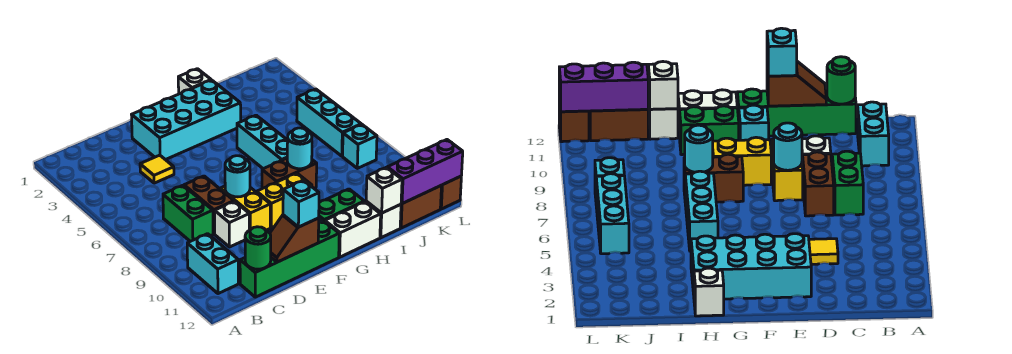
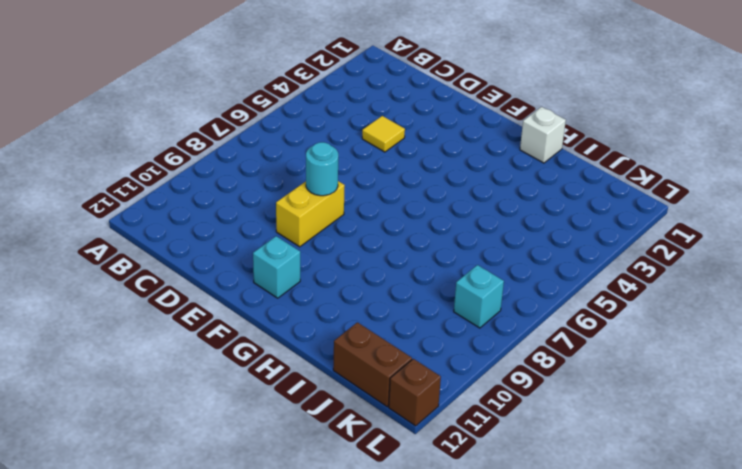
none -> cyan 1x2 brick [187,234,238,294]
none -> green 1x2 brick [163,185,213,241]
none -> green 1x4 brick [240,221,339,297]

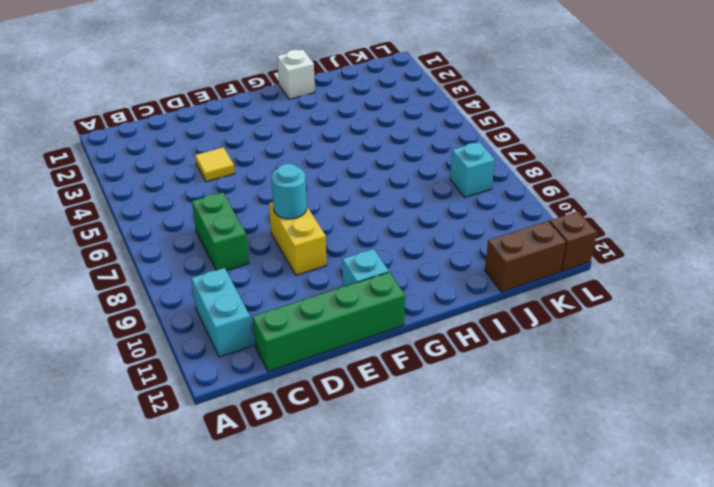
none -> brown 1x2 brick [184,176,234,234]
none -> white 1x1 brick [215,201,249,247]
none -> cyan 2x4 brick [132,80,241,160]

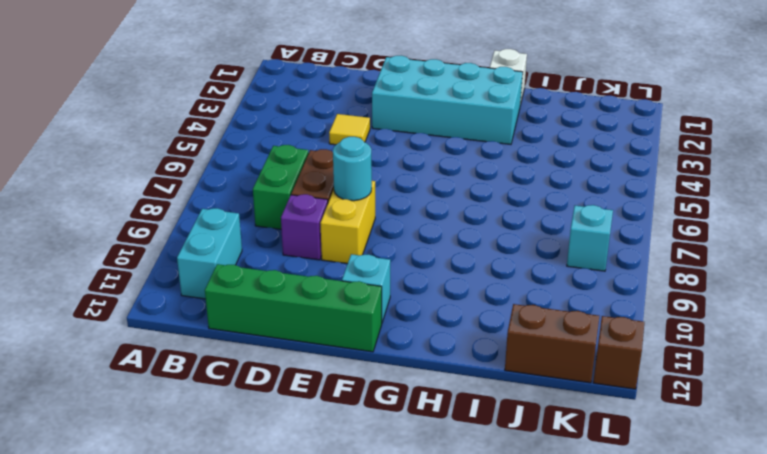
purple 1x1 brick [281,194,328,260] -> white 1x1 brick [215,201,249,247]
none -> yellow 1x2 brick [257,173,312,228]
none -> brown 1x2 brick [262,158,317,189]
none -> green 1x2 brick [319,189,364,221]

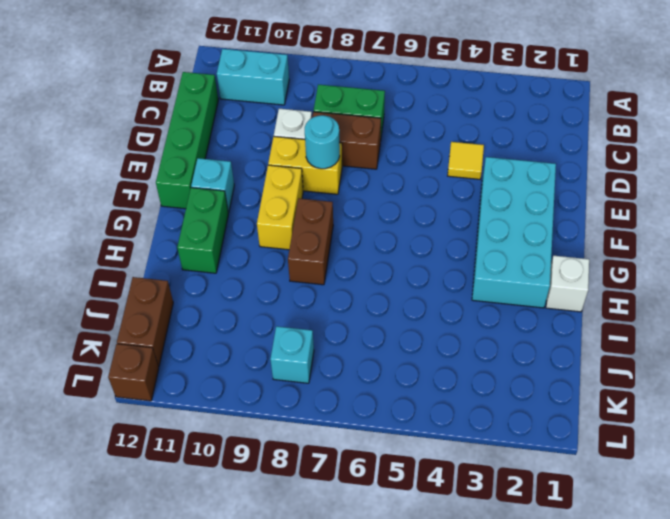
none -> white 1x2 brick [325,202,381,257]
none -> cyan 1x3 brick [237,115,288,169]
none -> white 1x1 brick [366,201,401,238]

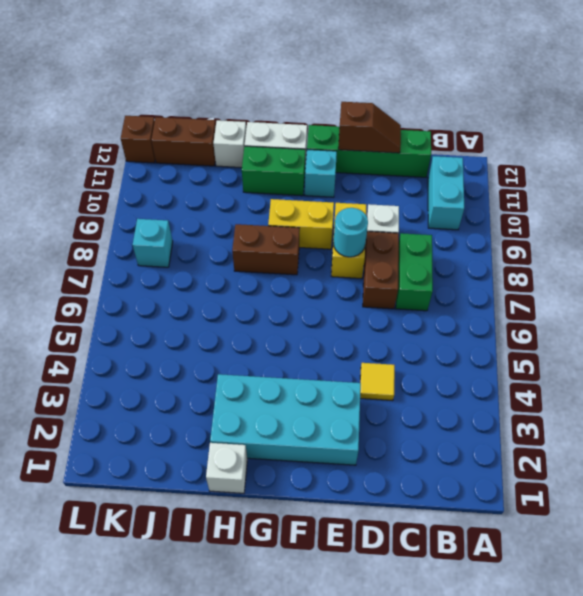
none -> cyan 1x3 brick [237,115,288,169]
none -> cyan 1x3 brick [297,89,361,156]
none -> green 1x1 round brick [245,227,271,269]

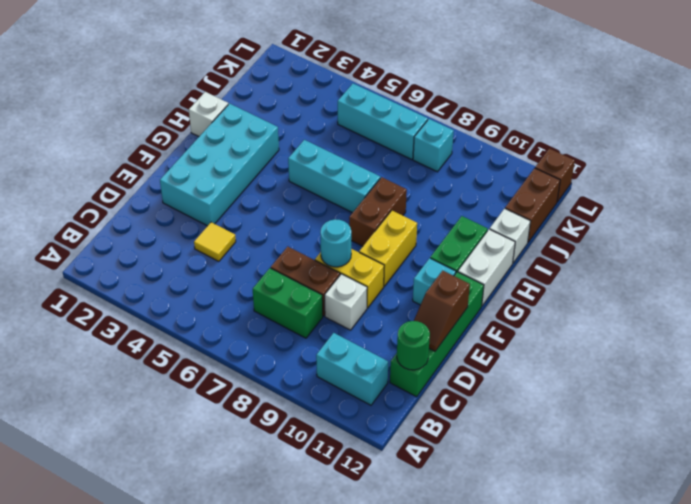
none -> cyan 1x1 round brick [287,128,312,169]
none -> white 1x1 brick [366,167,402,213]
none -> purple 1x3 brick [387,140,463,204]

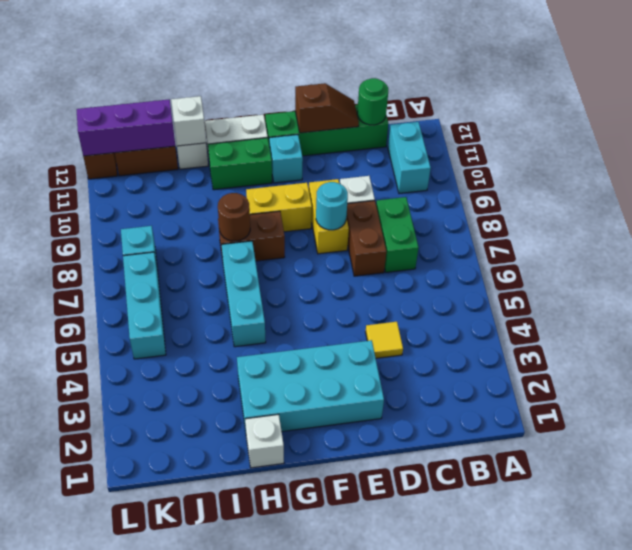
brown 1x1 round brick [218,193,250,241] -> cyan 1x1 round brick [287,128,312,169]
none -> cyan 1x1 brick [283,180,319,227]

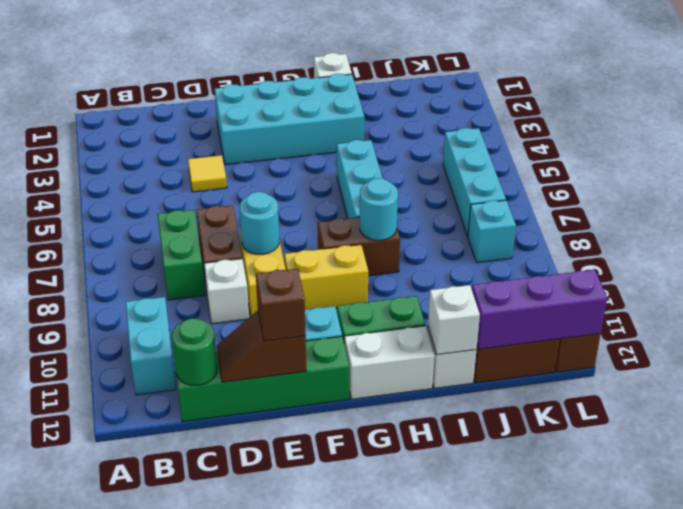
brown 1x1 brick [256,269,306,341] -> cyan 1x1 brick [283,180,319,227]

